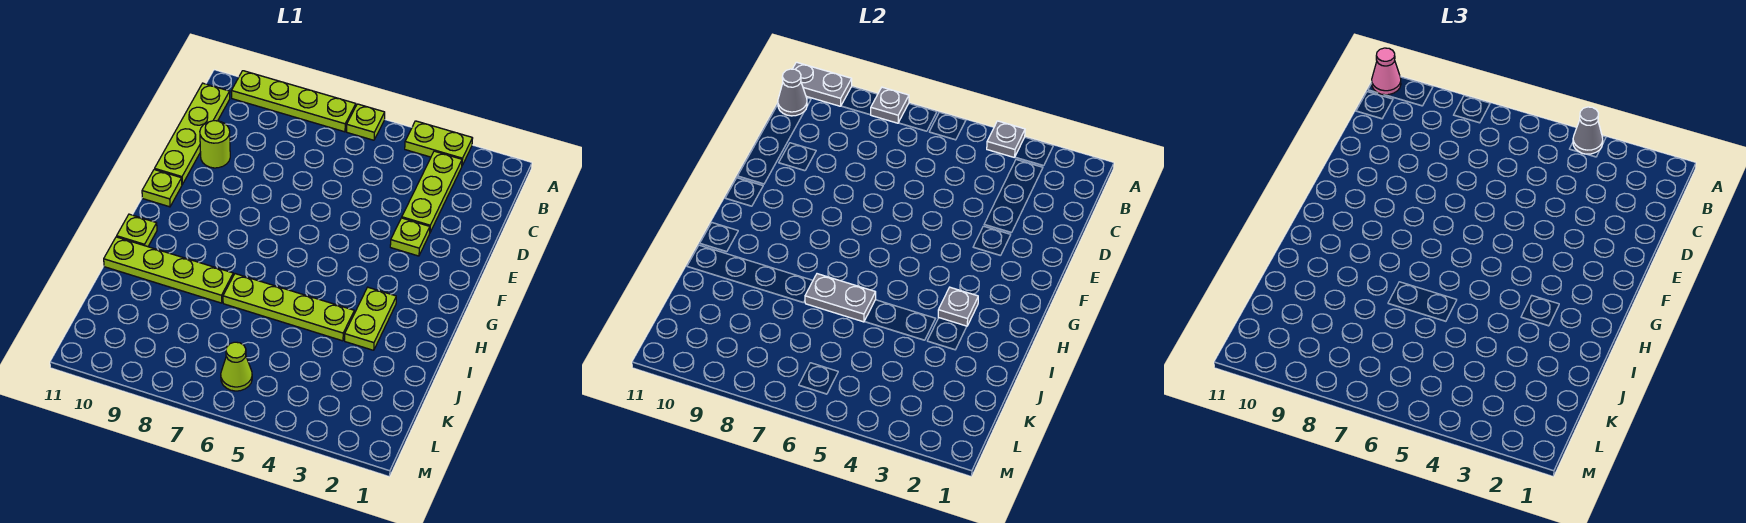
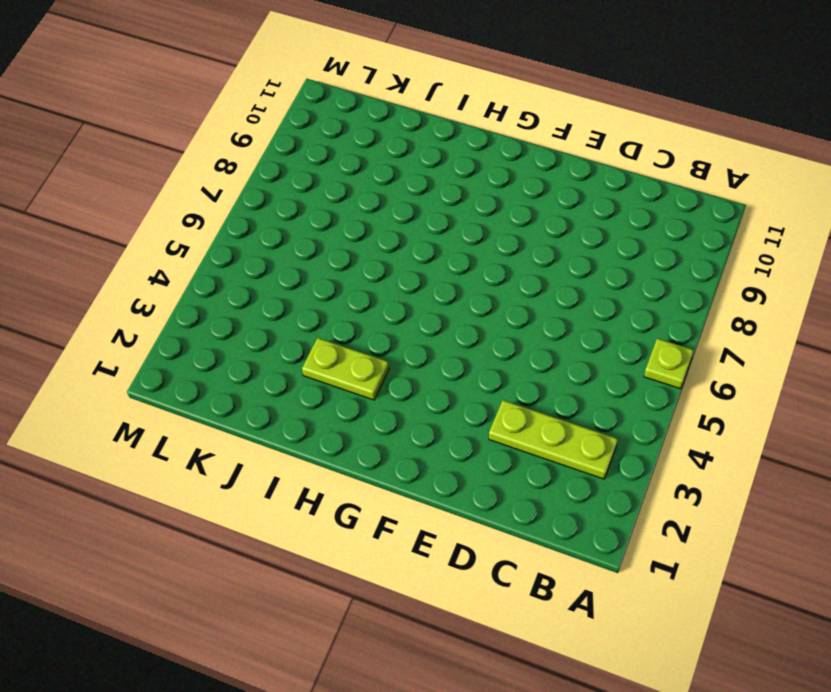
none -> lime 1x2 plate [405,121,473,165]
none -> lime 1x4 plate [231,71,356,132]
none -> lime 1x4 plate [155,83,230,184]

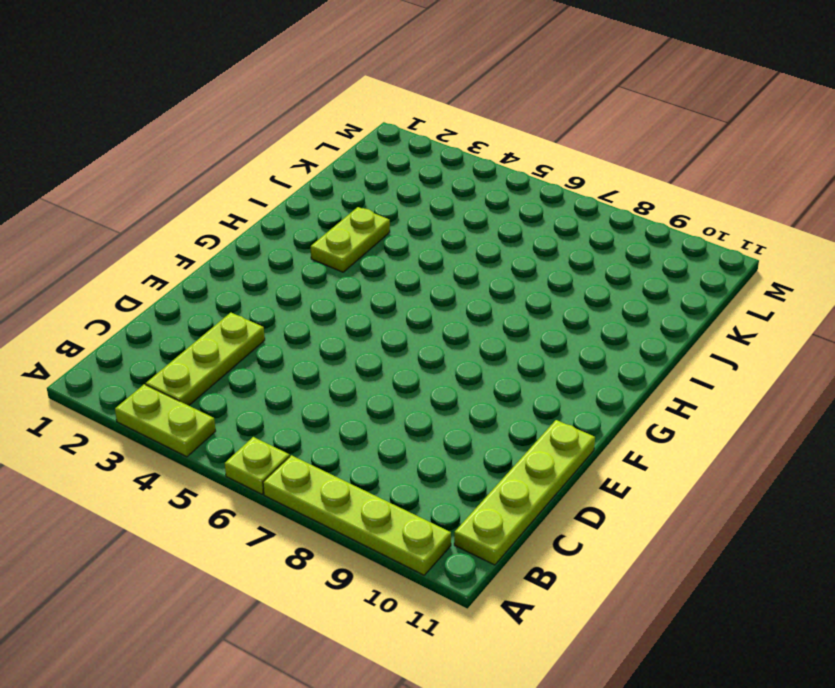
none -> lime 1x1 round brick [200,121,230,168]
none -> lime 1x1 plate [390,218,430,256]
none -> lime 1x1 plate [142,169,182,207]

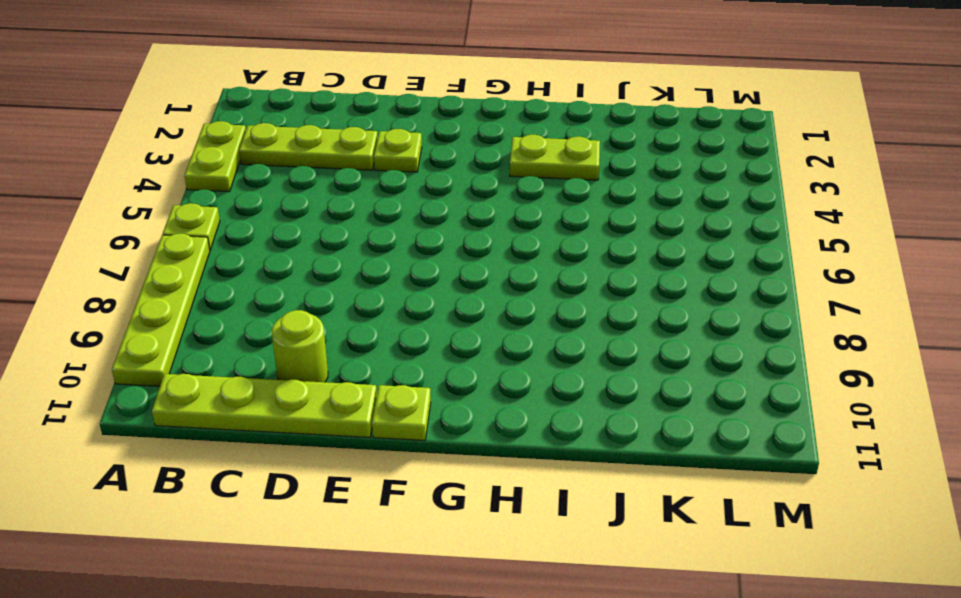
none -> lime 1x1 plate [117,214,157,247]
none -> lime 1x4 plate [223,274,354,341]
none -> lime 1x4 plate [104,237,233,303]

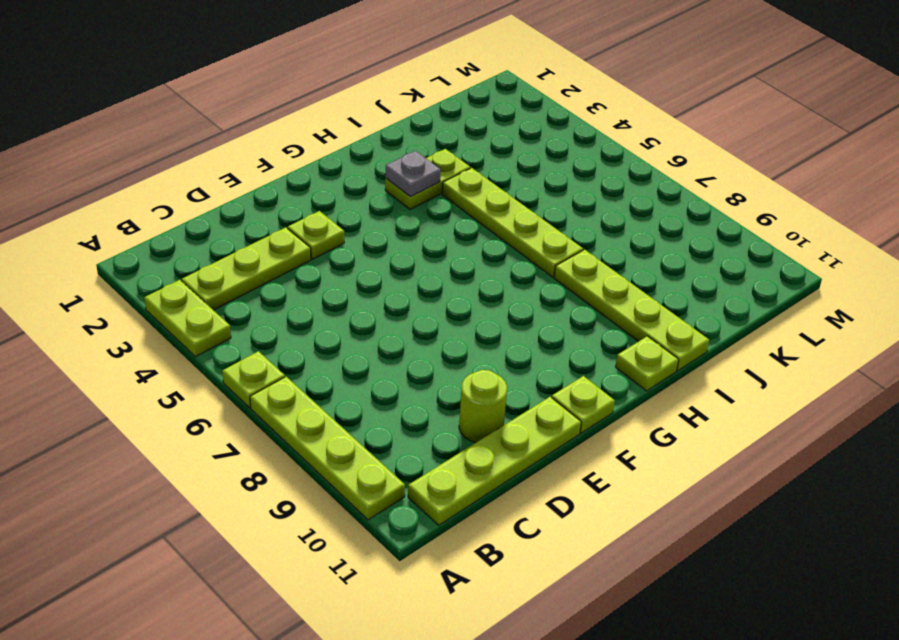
none -> lime 1x1 cone [221,342,252,391]
none -> grey 1x1 plate [987,121,1025,158]
none -> grey 1x1 plate [871,87,909,123]

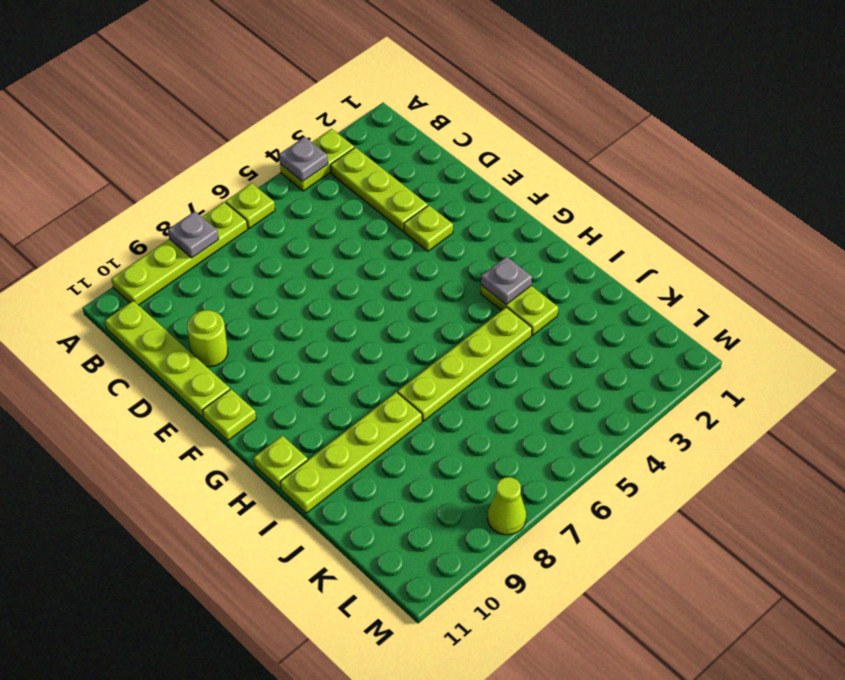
lime 1x1 cone [488,477,526,535] -> lime 1x1 cone moved to [221,342,252,391]
none -> grey 1x2 plate [793,62,852,106]
none -> grey 1x1 cone [778,69,807,116]
none -> grey 1x2 plate [805,274,876,322]

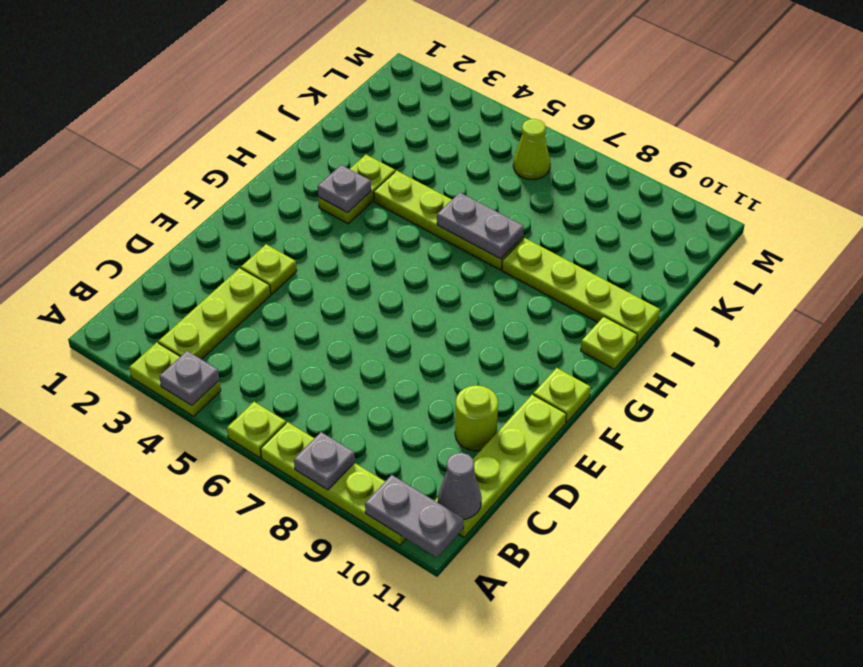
none -> grey 1x1 cone [1573,107,1603,154]
none -> pink 1x1 cone [1372,48,1401,95]

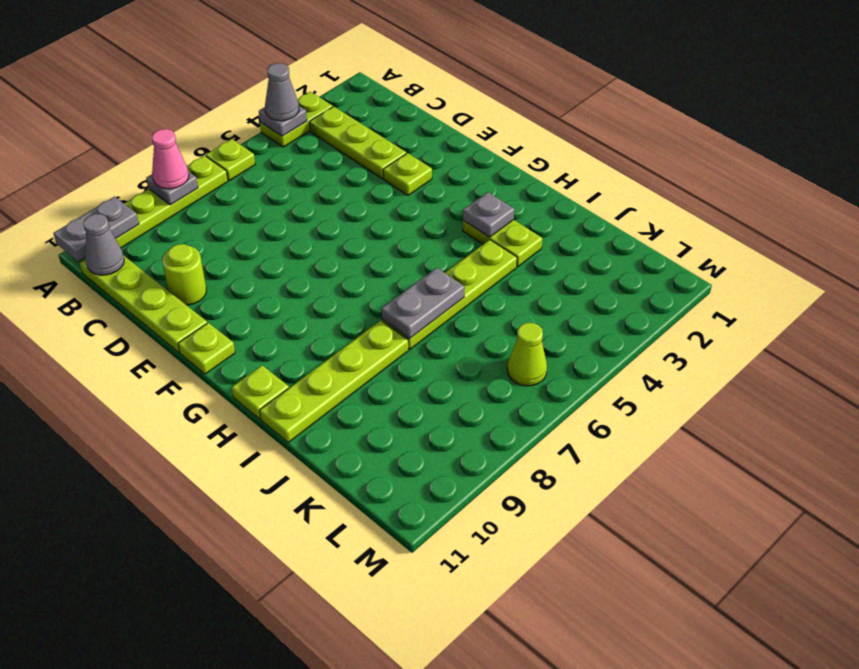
pink 1x1 cone [152,129,189,189] -> pink 1x1 cone moved to [1372,48,1401,95]

